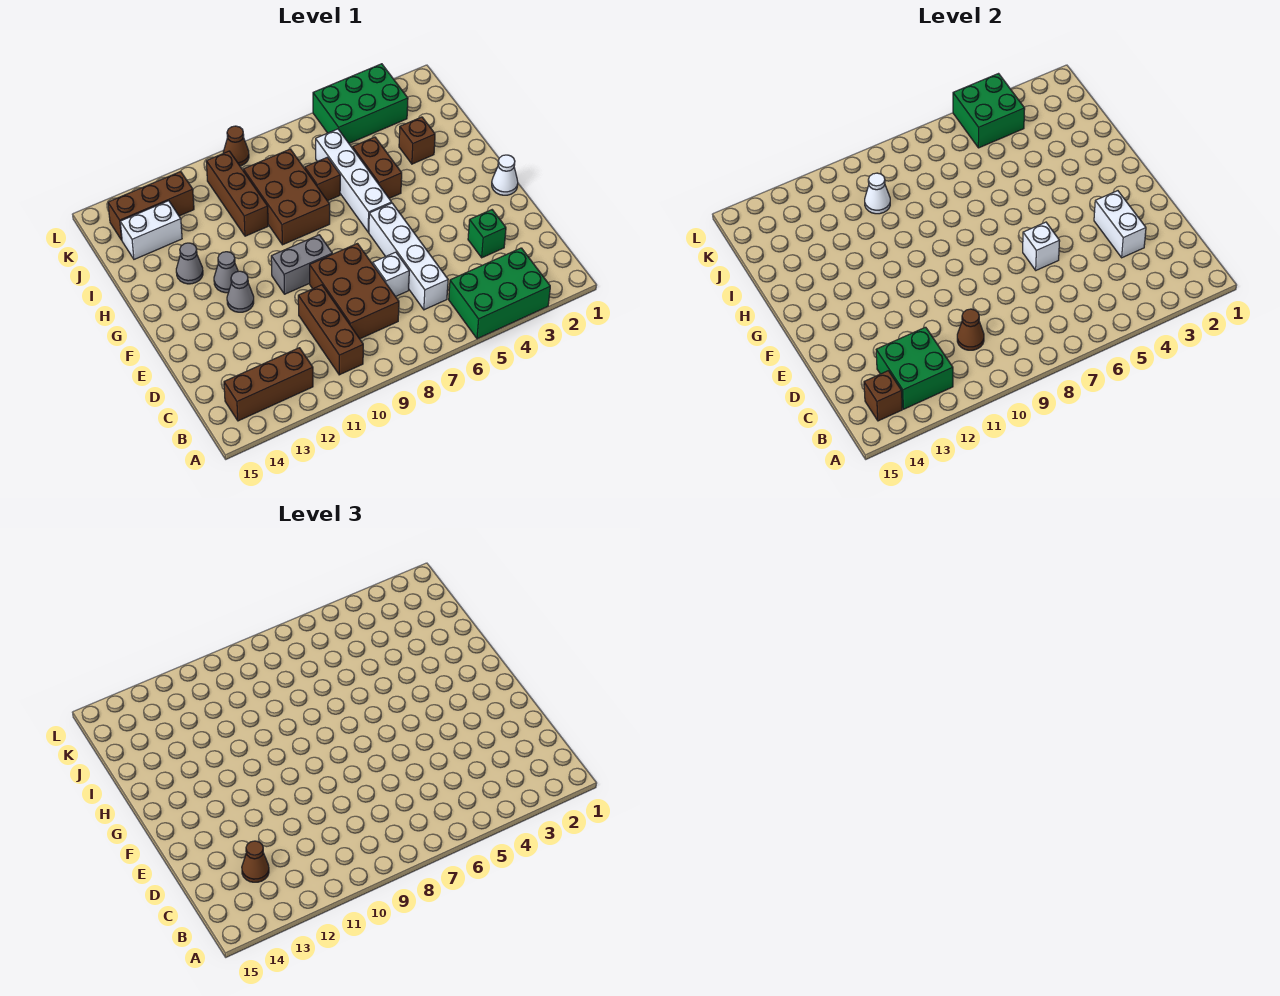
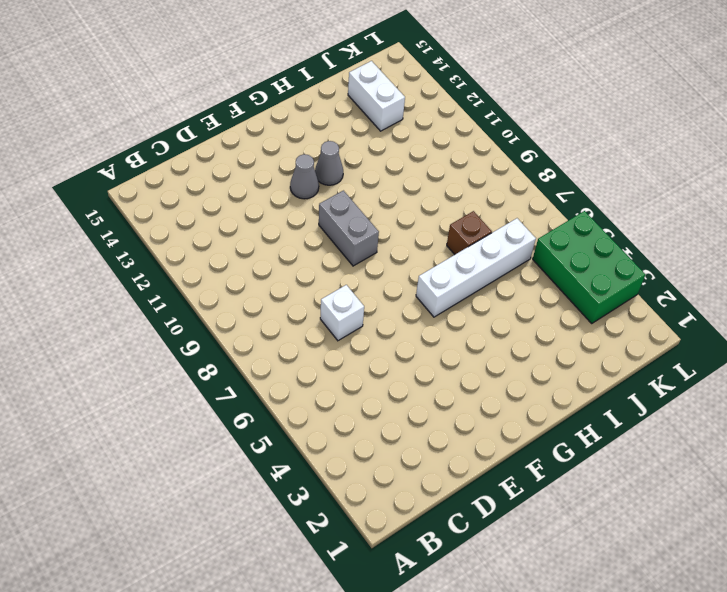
none -> green 2x3 brick [449,248,550,339]
none -> brown 1x3 brick [298,285,363,375]
none -> brown 1x3 brick [224,348,313,421]
none -> white 1x4 brick [369,203,448,310]

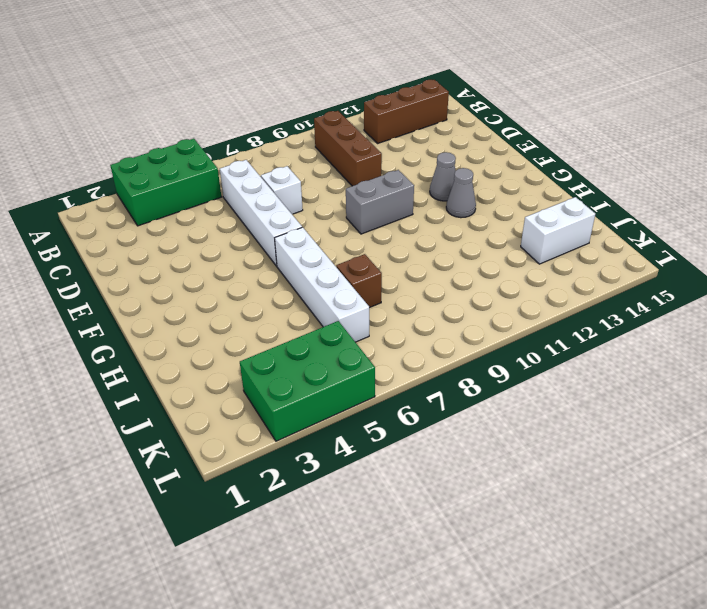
none -> brown 2x3 brick [310,244,399,339]
none -> green 1x1 brick [468,210,506,258]
none -> white 1x1 cone [492,155,518,195]
none -> brown 1x2 brick [353,137,402,198]

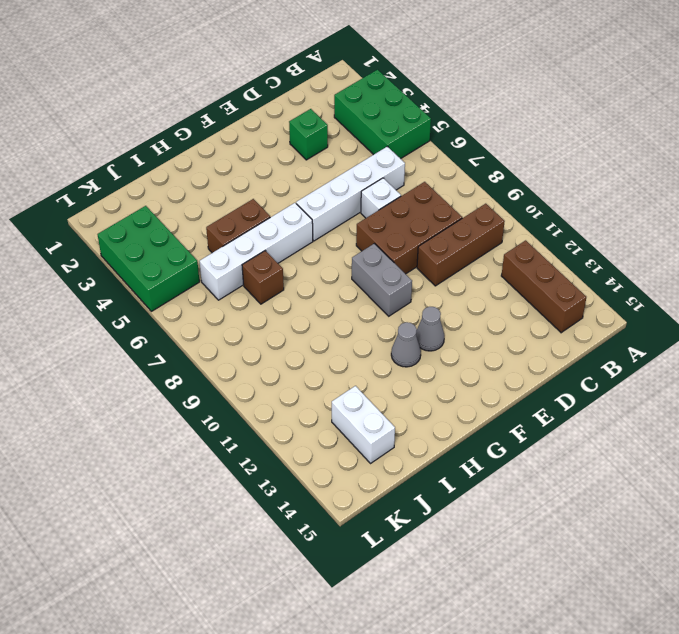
none -> white 1x1 cone [492,155,518,195]
none -> brown 2x3 brick [243,149,330,245]
none -> grey 1x1 cone [176,243,203,284]
none -> brown 1x1 brick [399,117,435,164]

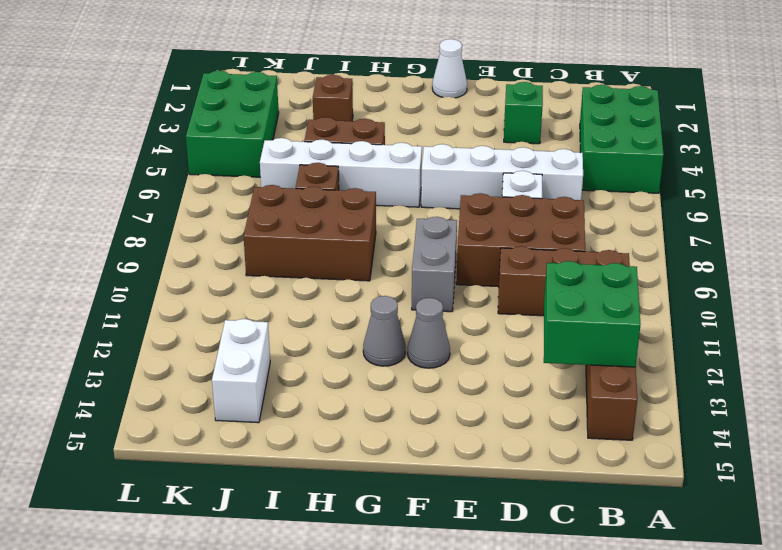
none -> grey 1x1 cone [176,243,203,284]
none -> brown 1x3 brick [206,151,268,236]
none -> brown 1x3 brick [108,172,194,240]
none -> brown 1x1 cone [223,126,249,166]

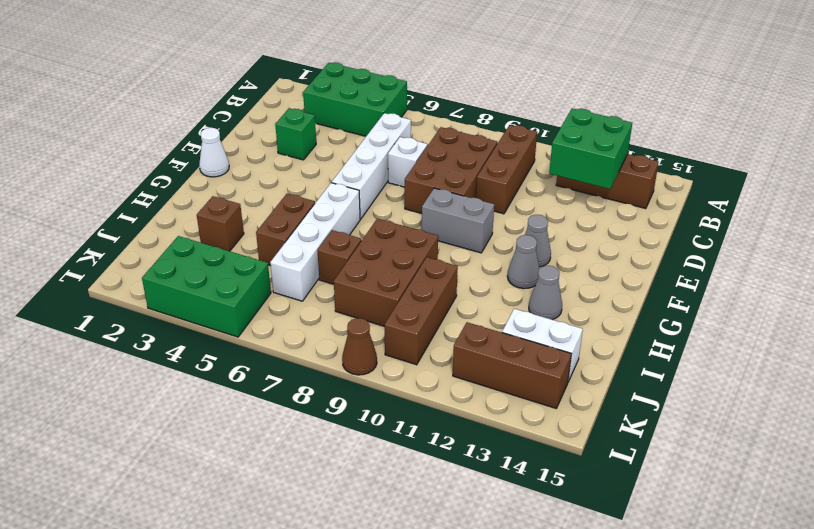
none -> brown 1x1 brick [864,371,902,421]
none -> brown 1x1 cone [957,309,984,350]
none -> white 1x2 brick [1094,191,1146,258]
none -> white 1x1 brick [1023,222,1060,270]

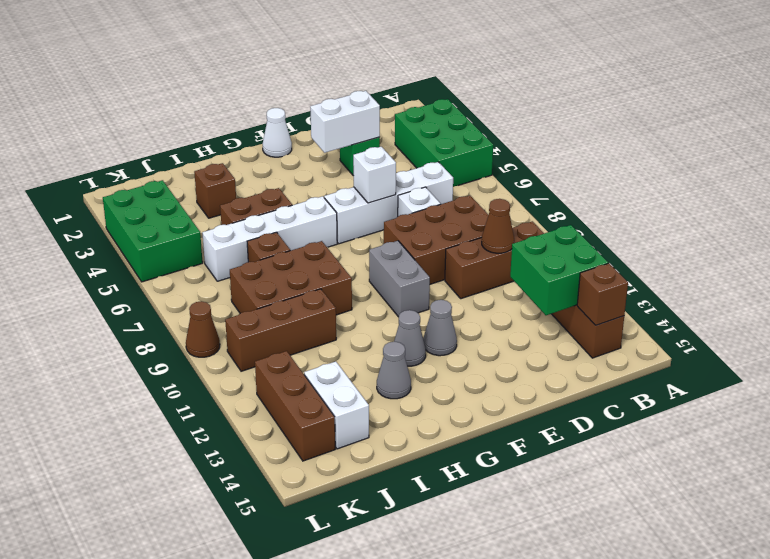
none -> white 1x1 cone [865,173,890,214]
none -> green 2x2 brick [953,74,1025,148]
none -> brown 1x1 cone [242,841,269,882]

